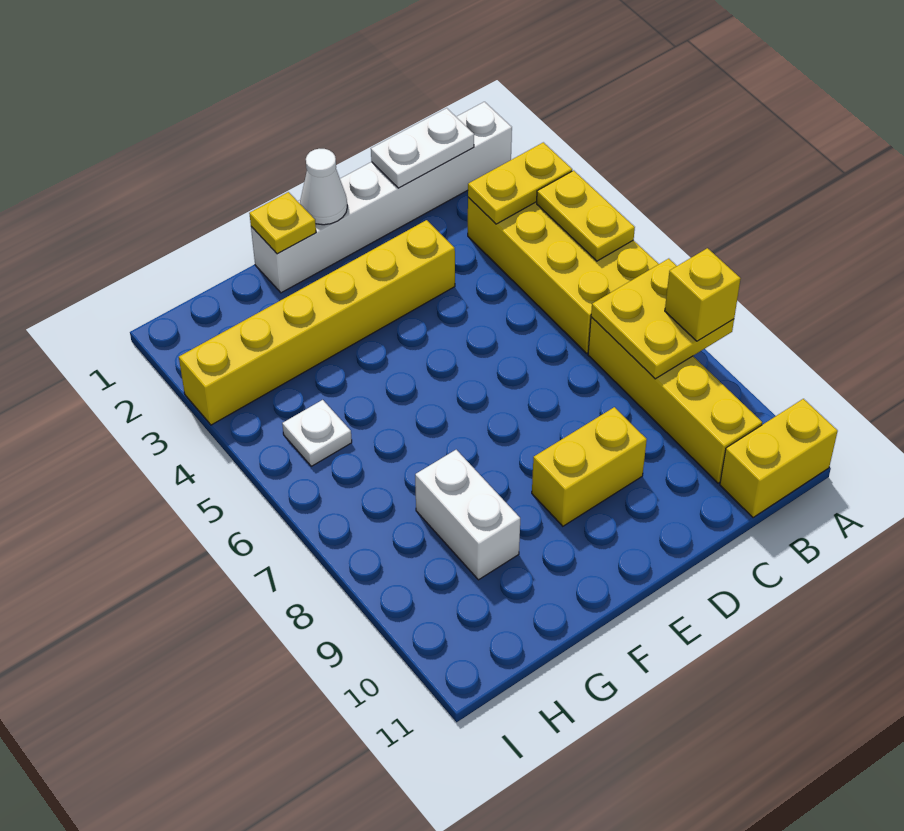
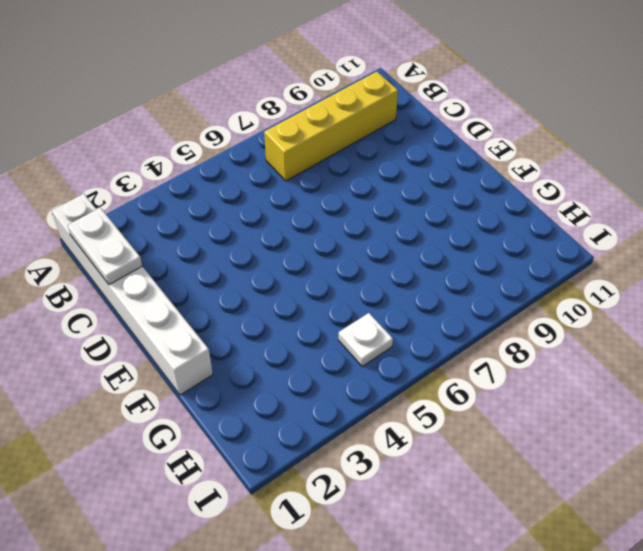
none -> yellow 2x4 brick [468,197,658,353]
none -> yellow 1x2 brick [720,399,838,518]
none -> yellow 1x6 brick [179,220,455,425]

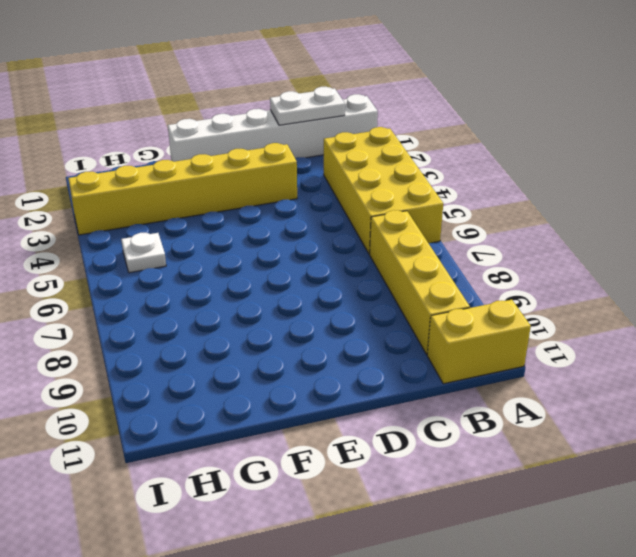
none -> yellow 1x2 brick [532,407,647,526]
none -> white 1x2 brick [415,450,520,580]
none -> yellow 1x2 plate [468,142,572,224]

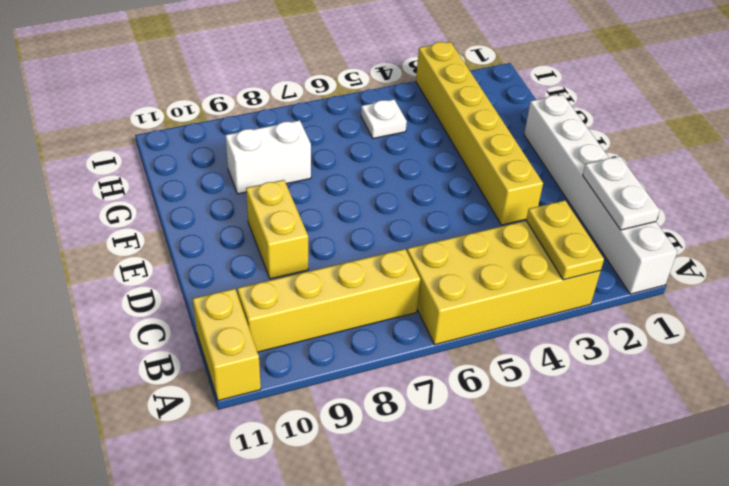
none -> yellow 1x2 plate [537,170,635,261]
none -> yellow 2x2 plate [591,259,734,379]
none -> white 1x1 cone [300,149,347,225]

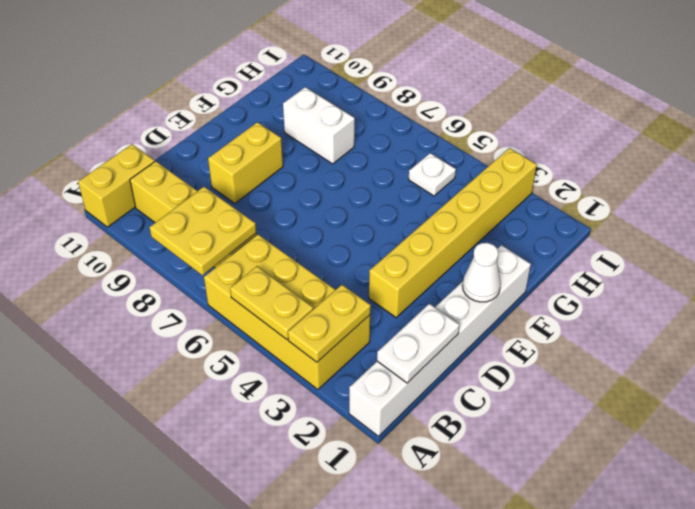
none -> yellow 1x1 plate [249,192,316,254]
none -> yellow 1x1 brick [665,248,741,341]

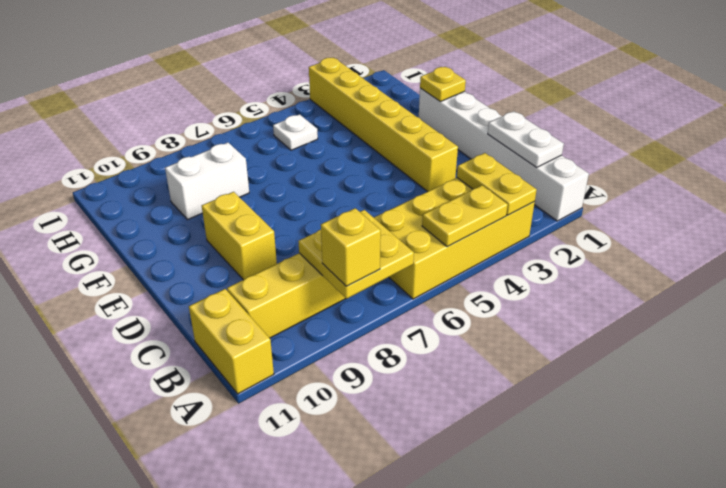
none -> white 1x1 cone [300,149,347,225]

